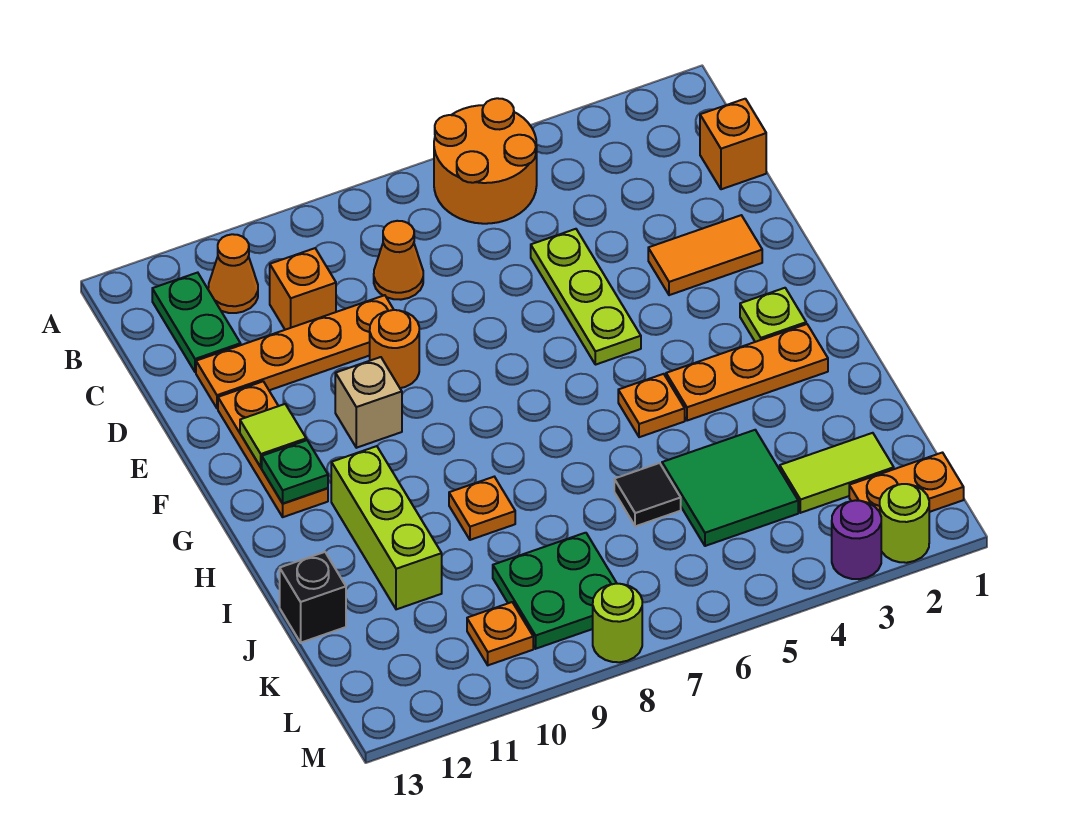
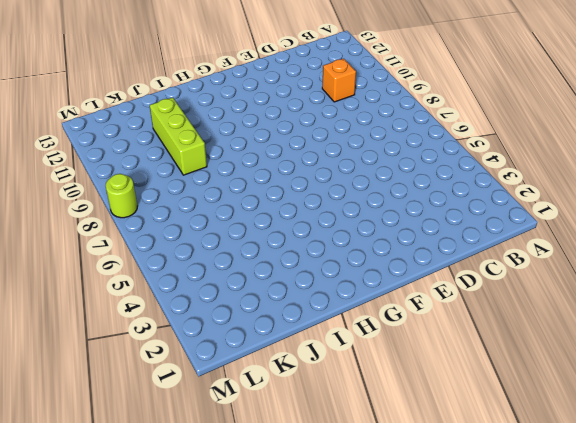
lime 1x3 brick [150,98,207,175] -> lime 1x3 brick turned to [331,446,442,609]
none -> orange 2x2 round brick [434,98,537,224]
none -> orange 1x1 cone [208,234,258,313]
none -> green 1x2 plate [152,273,241,372]

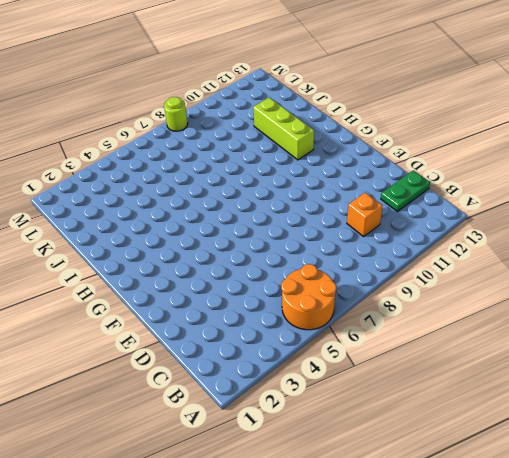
green 1x2 plate [381,170,430,211] -> green 1x2 plate turned to [152,273,241,372]
none -> orange 1x1 cone [208,234,258,313]
none -> orange 1x1 brick [700,99,766,189]
none -> orange 1x1 cone [374,221,423,300]

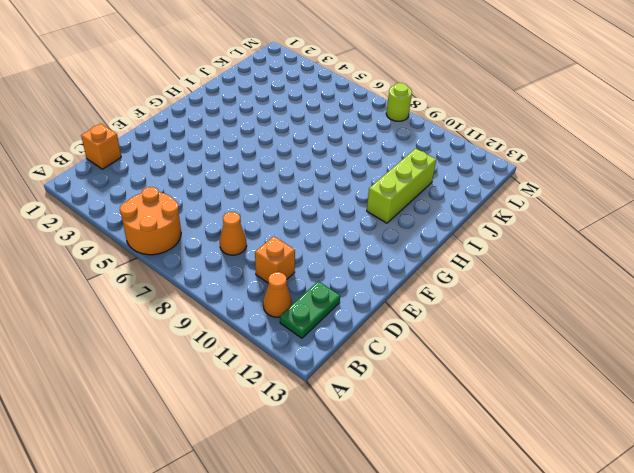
none -> lime 1x3 plate [531,229,641,365]
none -> orange 1x4 plate [196,295,394,408]
none -> orange 1x2 tile [648,215,762,295]

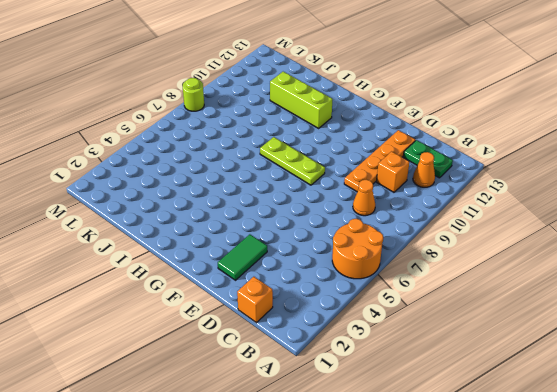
green 1x2 tile [218,234,267,280] -> orange 1x2 tile [648,215,762,295]
lime 1x3 plate [260,137,325,185] -> lime 1x3 plate moved to [531,229,641,365]
none -> orange 1x1 round brick [370,310,419,388]
none -> orange 1x3 plate [218,381,328,517]
none -> tan 1x1 brick [335,357,402,448]

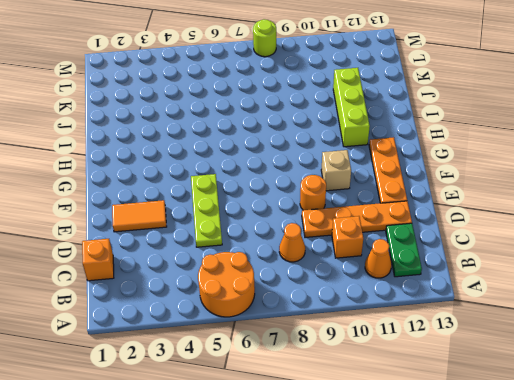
none -> lime 1x1 plate [740,288,806,342]
none -> orange 1x3 plate [666,324,828,421]
none -> orange 1x1 plate [618,374,685,437]

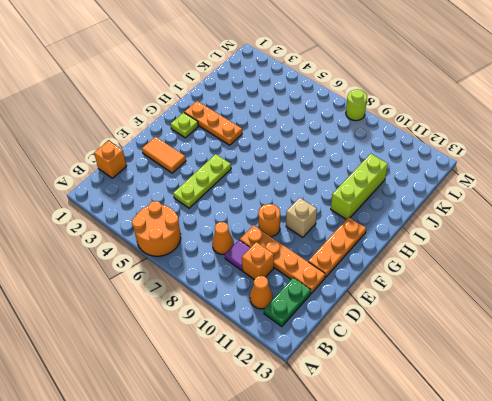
purple 1x1 tile [225,240,250,270] -> none
none -> orange 1x1 plate [618,374,685,437]
none -> orange 1x1 plate [449,477,515,540]
none -> green 2x2 tile [662,430,798,546]

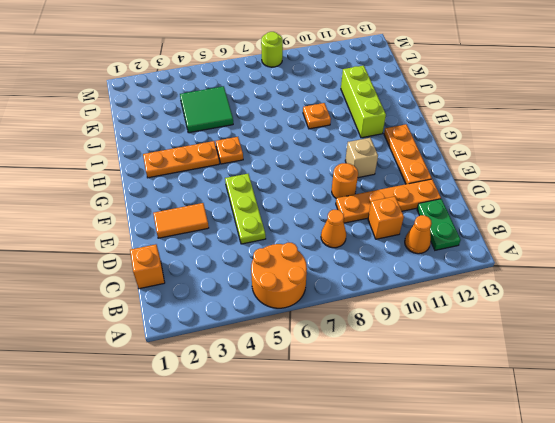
none -> lime 1x1 plate [740,288,806,342]
none -> black 1x1 tile [614,463,681,526]
none -> black 1x1 brick [280,552,346,643]

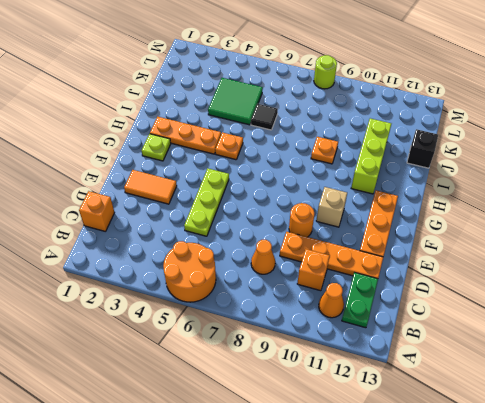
none -> lime 1x2 tile [780,433,894,513]
none -> green 2x2 plate [493,533,617,649]
none -> orange 1x2 plate [849,453,964,512]

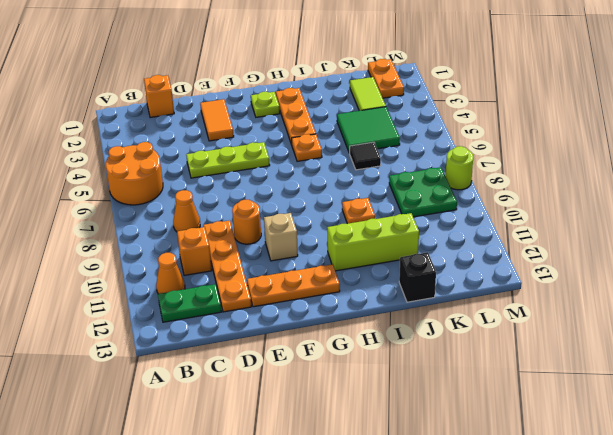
none -> orange 1x1 plate [467,602,533,665]
none -> lime 1x1 round brick [880,484,929,563]
none -> purple 1x1 round brick [832,500,881,579]

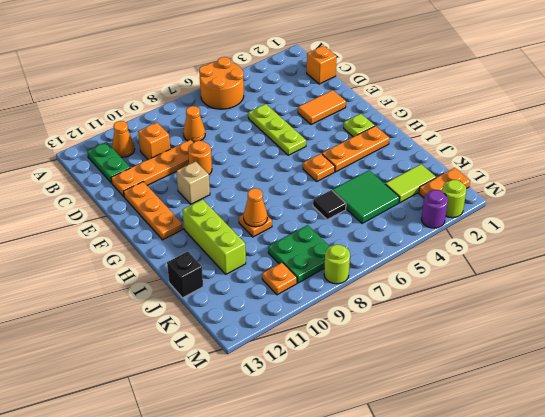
orange 1x1 cone [244,188,267,227] -> none
none -> lime 1x1 tile [240,404,306,467]
none -> green 1x1 plate [262,440,328,504]

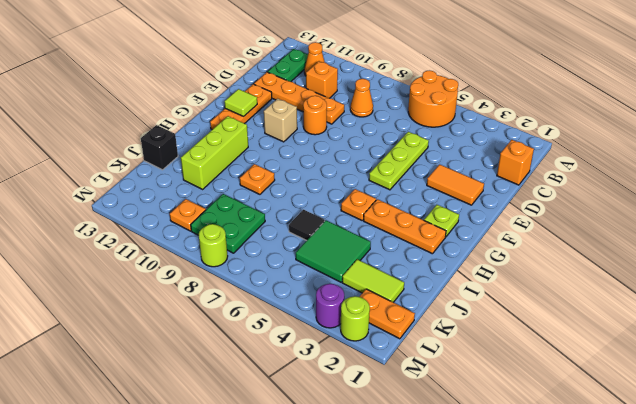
none -> green 1x1 plate [262,440,328,504]

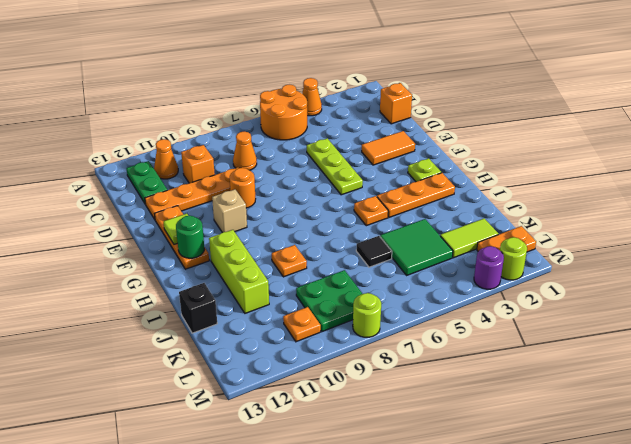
orange 1x1 cone [302,78,322,116] -> none
green 1x1 round brick [176,216,204,258] -> green 1x1 plate [262,440,328,504]

